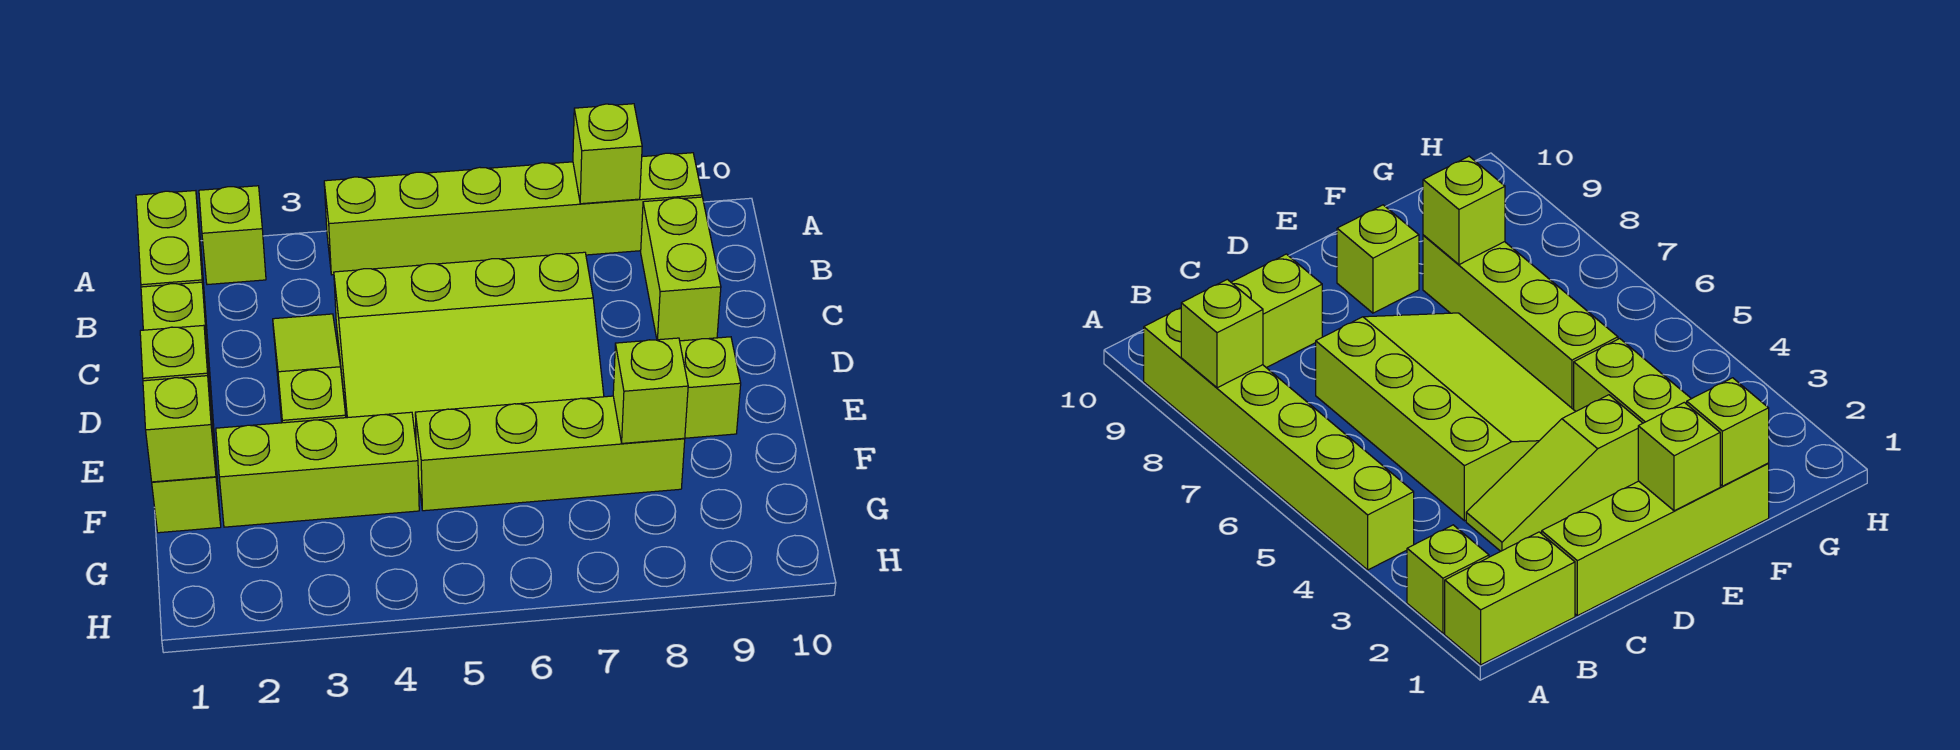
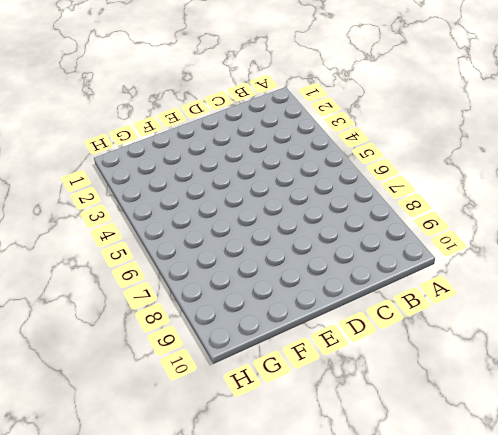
none -> lime 1x2 brick [136,191,207,326]
none -> lime 1x1 brick [199,186,266,285]
none -> lime 1x6 brick [324,153,702,275]

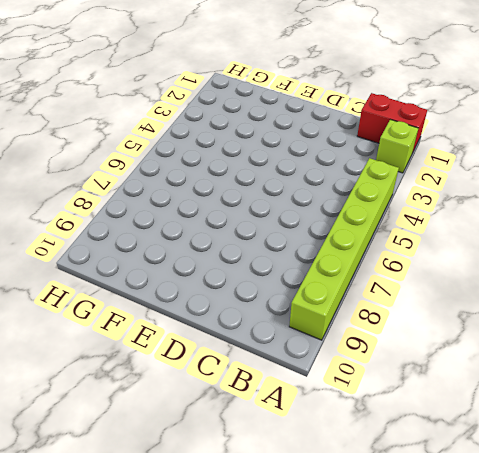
red 1x2 brick [357,93,427,153] -> lime 1x2 brick [136,191,207,326]
none -> lime 1x2 brick [641,197,721,341]
none -> lime 1x4 brick [141,282,221,533]
none -> lime 1x3 slope [273,314,346,423]

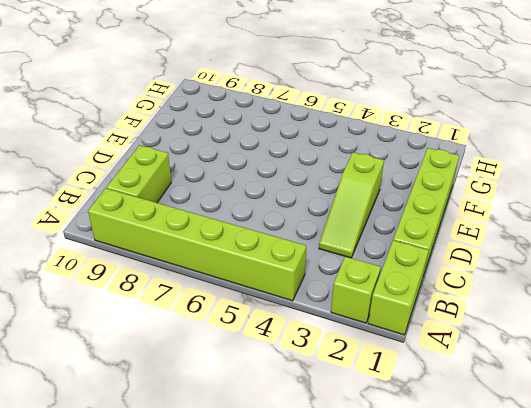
none -> lime 3x4 slope [334,252,604,440]
none -> lime 1x1 brick [680,337,741,438]
none -> lime 1x3 brick [216,412,419,527]

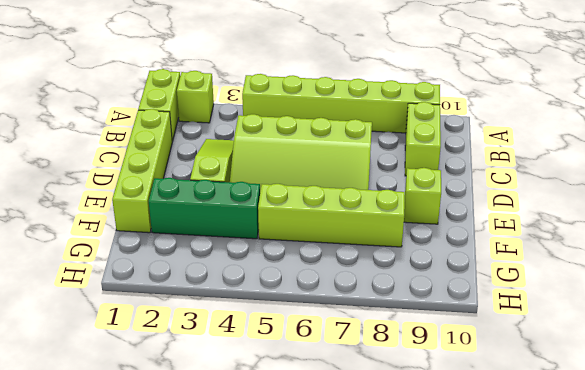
green 1x3 brick [149,178,260,239] -> lime 1x3 brick [216,412,419,527]
none -> lime 1x1 brick [573,104,642,204]
none -> lime 1x1 brick [140,325,212,415]
none -> lime 1x1 brick [143,376,216,482]

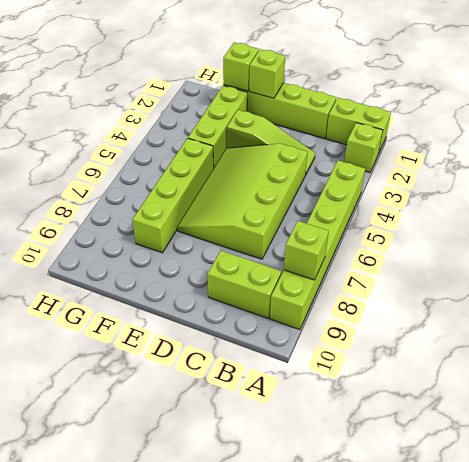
none -> lime 1x1 brick [680,337,741,438]
none -> lime 1x1 brick [613,338,688,443]

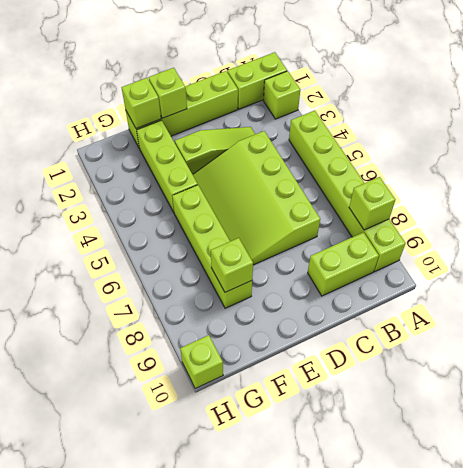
lime 1x1 brick [180,335,223,389] -> lime 1x1 brick moved to [680,337,741,438]

